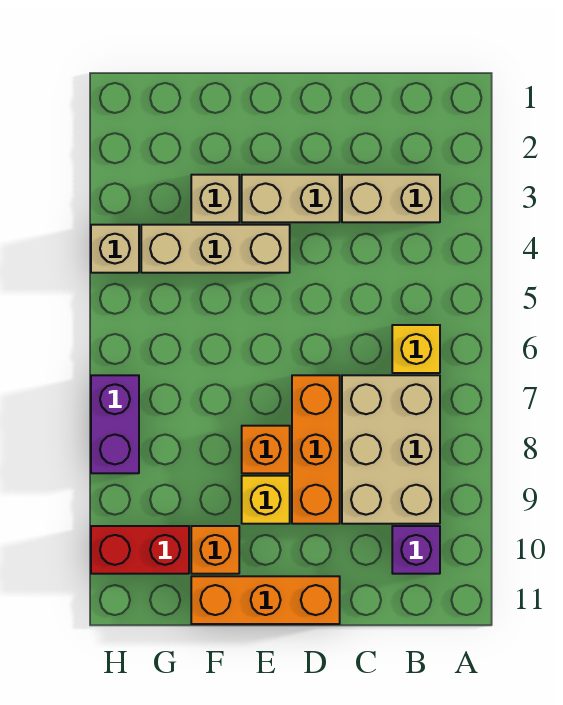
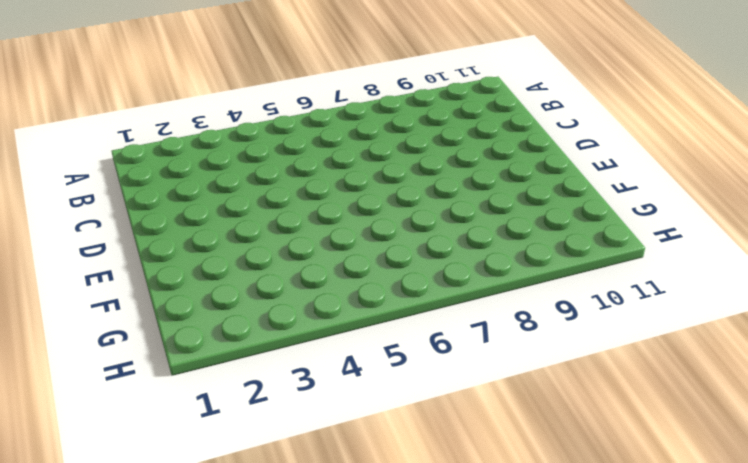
none -> tan 1x2 brick [342,175,440,222]
none -> yellow 1x1 brick [392,325,440,373]
none -> tan 2x3 brick [342,375,440,524]

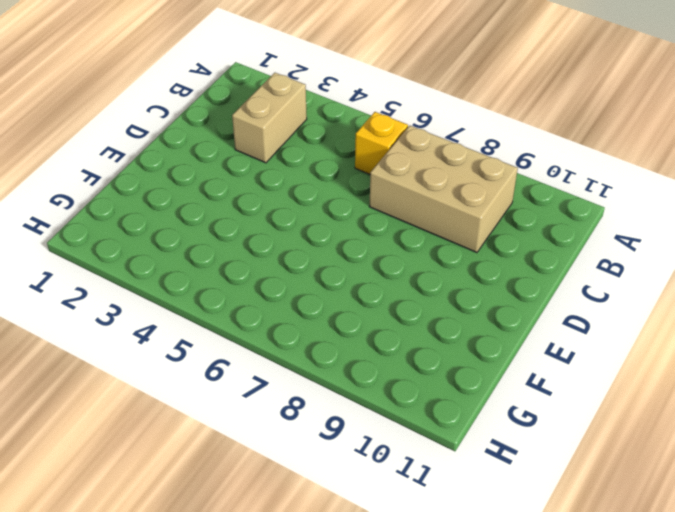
none -> purple 1x1 brick [392,526,440,574]
none -> tan 1x2 brick [242,175,340,222]
none -> orange 1x3 brick [292,375,340,524]

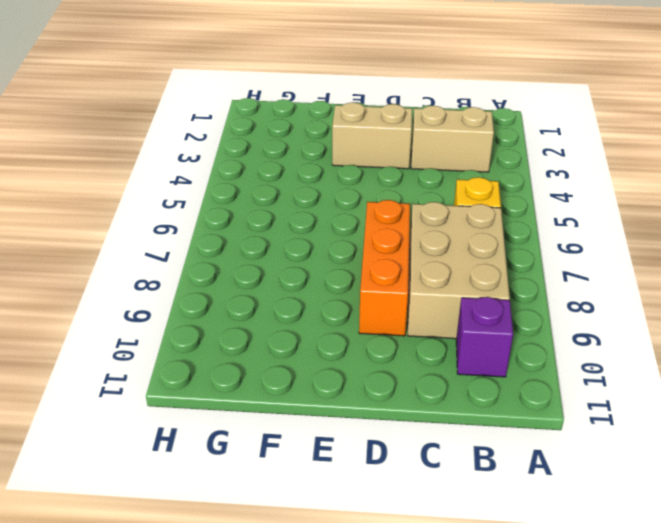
none -> orange 1x3 brick [191,576,340,624]
none -> tan 1x3 brick [141,225,290,273]
none -> orange 1x1 brick [242,426,290,473]

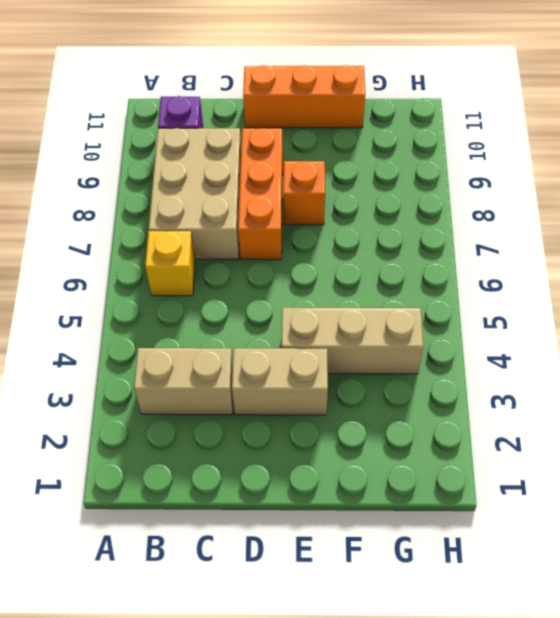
none -> yellow 1x1 brick [242,476,290,524]
none -> tan 1x1 brick [191,175,239,222]
none -> orange 1x1 brick [191,526,239,574]

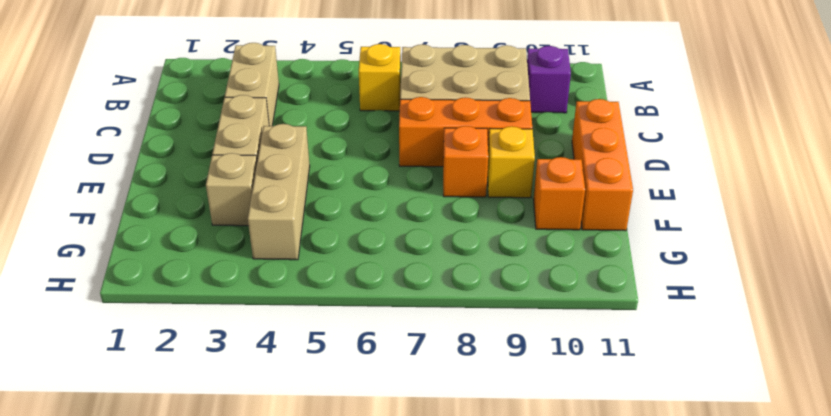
none -> red 1x2 brick [91,526,189,574]
none -> tan 1x1 brick [91,225,139,273]
none -> purple 1x2 brick [91,375,139,473]

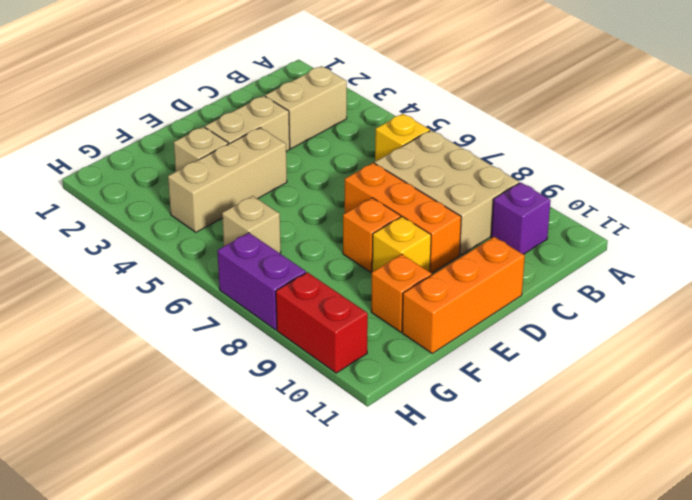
tan 1x1 brick [222,196,281,253] -> tan 1x1 brick moved to [91,225,139,273]
red 1x2 brick [276,272,368,373] -> red 1x2 brick turned to [91,526,189,574]

